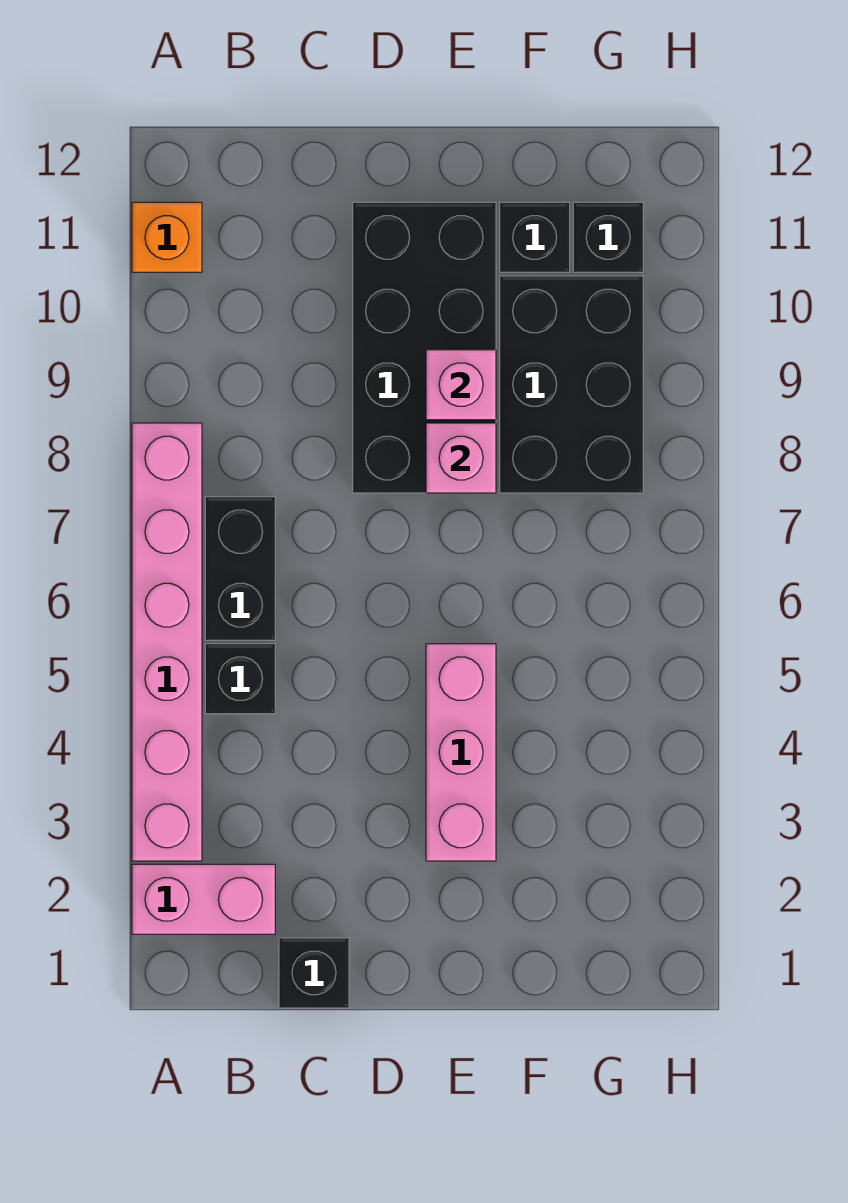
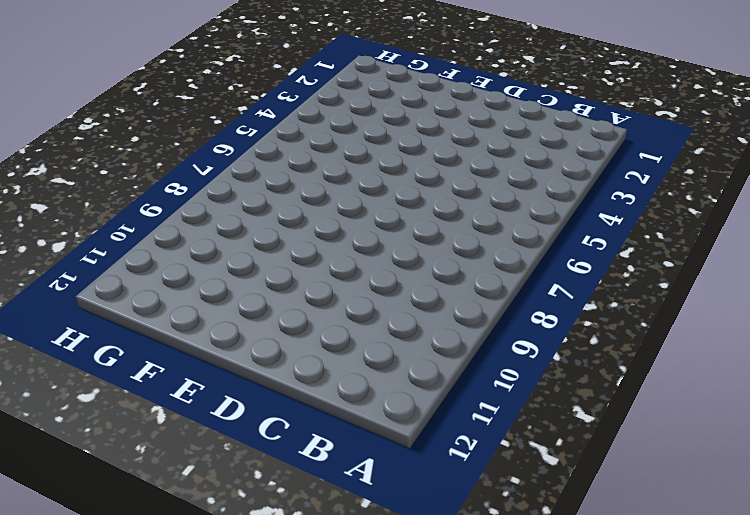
none -> pink 1x2 brick [132,864,275,934]
none -> pink 1x6 brick [132,423,202,861]
none -> orange 1x1 brick [132,202,202,272]

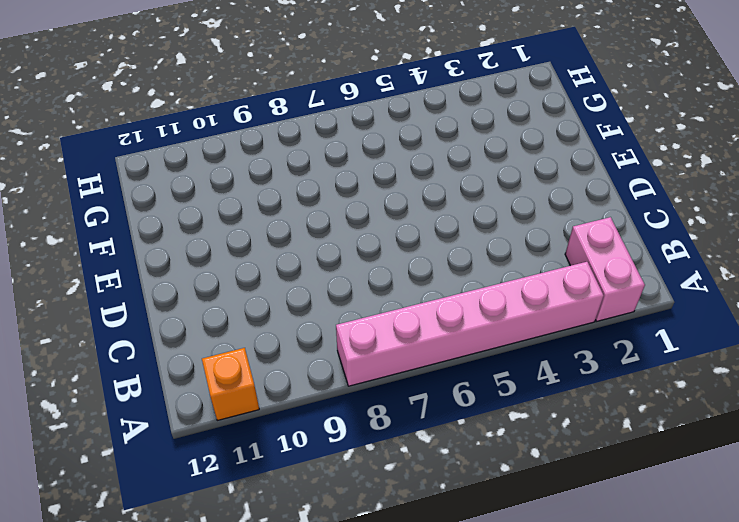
none -> black 1x1 brick [205,644,275,714]
none -> black 1x2 brick [205,497,275,640]
none -> black 1x1 brick [279,938,349,1008]

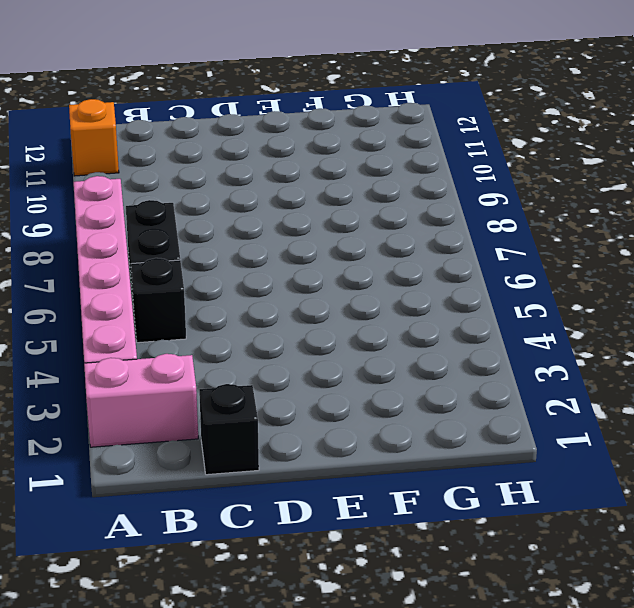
none -> black 2x4 brick [353,202,496,493]
none -> pink 1x3 brick [426,644,496,861]
none -> black 2x3 brick [500,276,643,493]

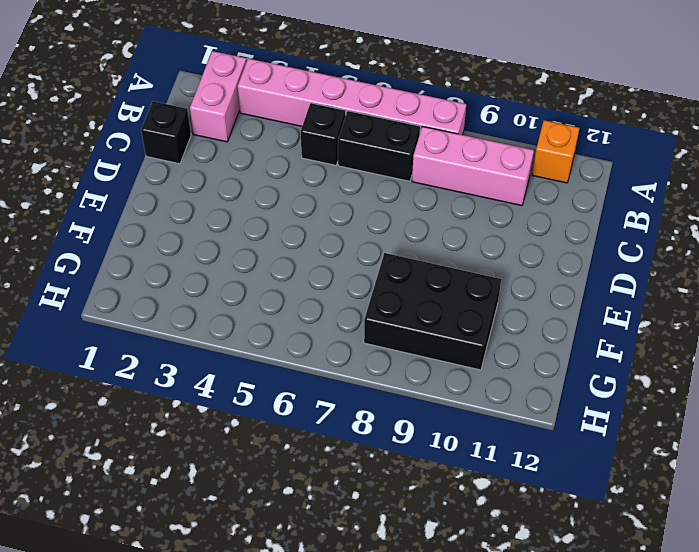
pink 1x3 brick [412,126,534,206] -> pink 1x3 brick moved to [426,644,496,861]
none -> black 2x4 brick [353,202,496,493]
none -> black 1x1 brick [500,202,570,272]
none -> black 1x1 brick [573,202,643,272]

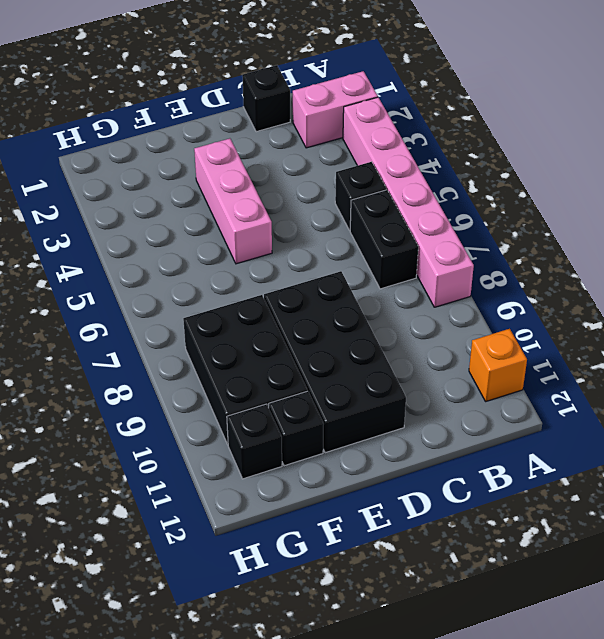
none -> pink 1x1 brick [426,423,496,493]
none -> pink 1x1 brick [426,350,496,420]

